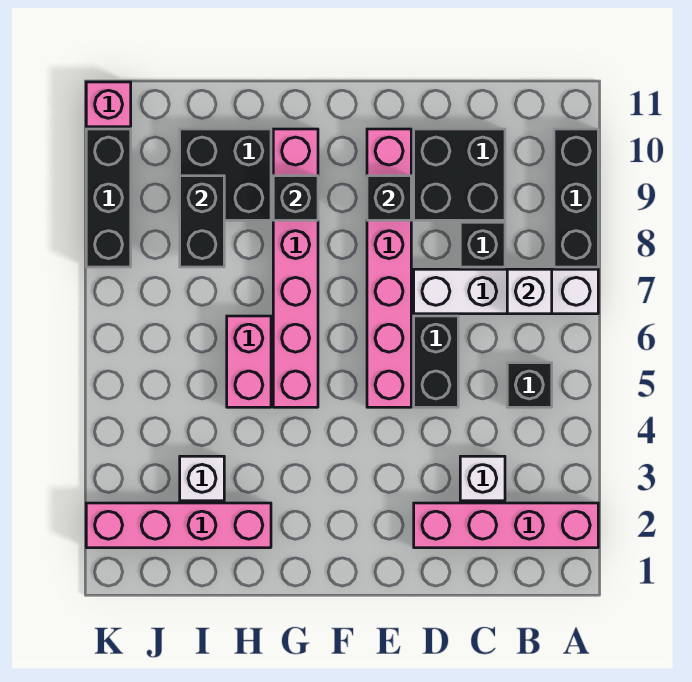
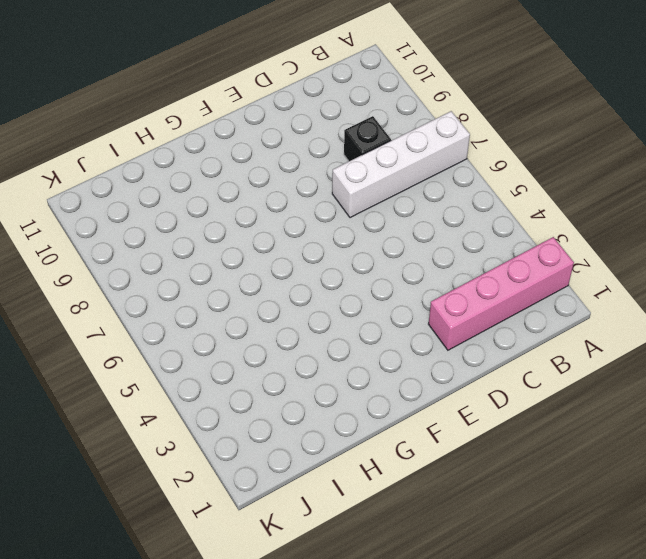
none -> black 1x3 brick [554,129,598,267]
none -> black 1x1 brick [507,363,552,407]
none -> white 1x1 brick [460,456,505,501]

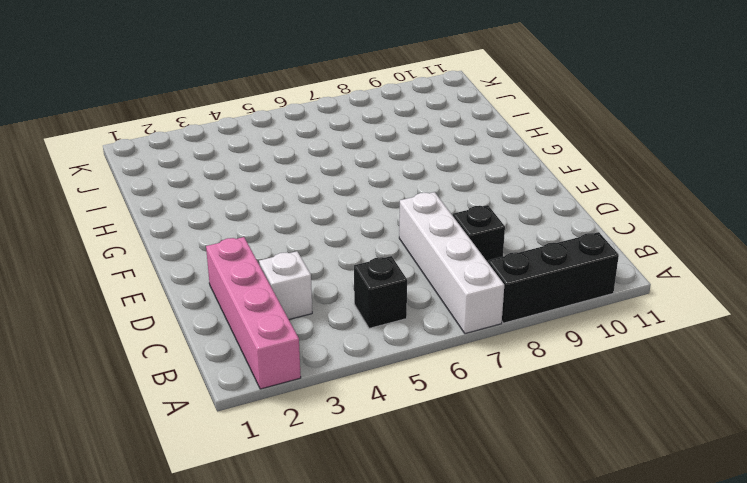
none -> black 2x2 brick [414,129,505,220]
none -> black 1x2 brick [414,316,458,407]
none -> pink 1x6 brick [367,129,411,407]

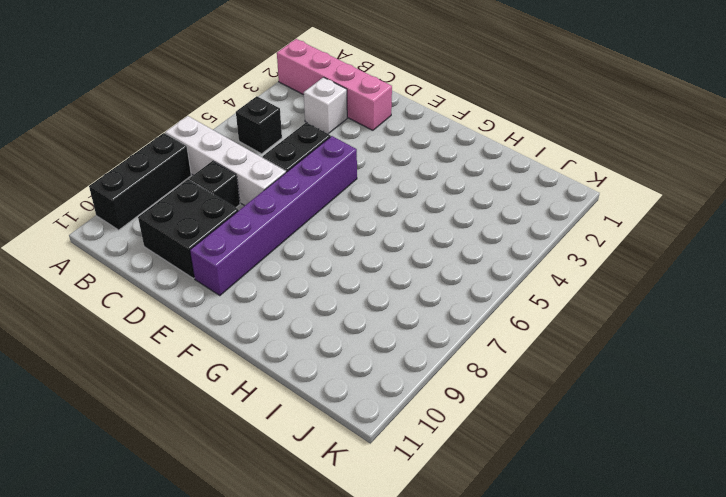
purple 1x6 brick [190,136,357,296] -> pink 1x6 brick [367,129,411,407]
none -> pink 1x6 brick [273,129,318,407]
none -> pink 1x4 brick [86,503,271,548]
none -> pink 1x2 brick [227,316,271,407]

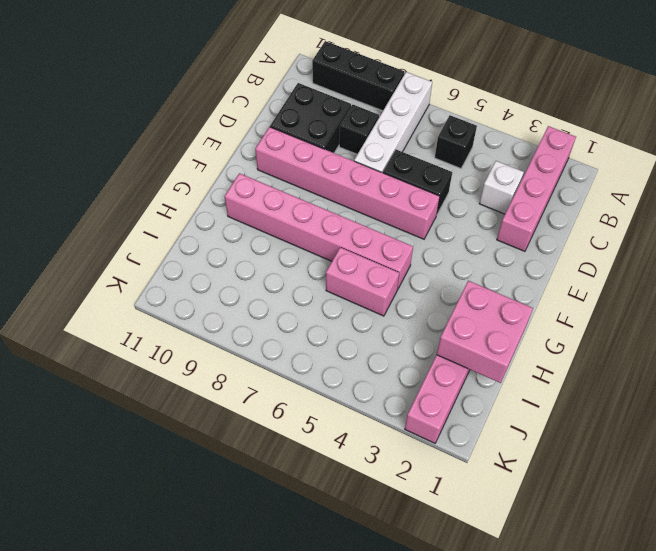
pink 2x2 brick [437,281,533,383] -> none
none -> black 2x2 brick [180,129,271,220]
none -> white 1x1 brick [180,456,224,501]
none -> black 1x3 brick [86,129,131,267]

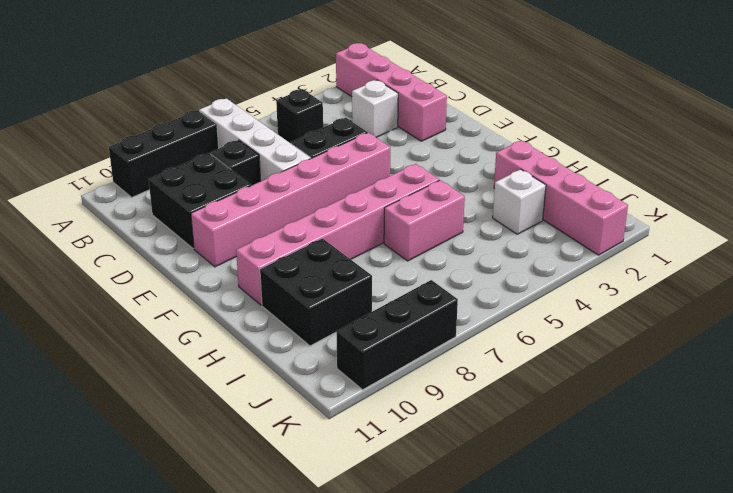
none -> pink 1x1 brick [86,82,131,127]
none -> white 1x1 brick [507,269,552,314]
none -> black 1x1 brick [367,176,411,220]

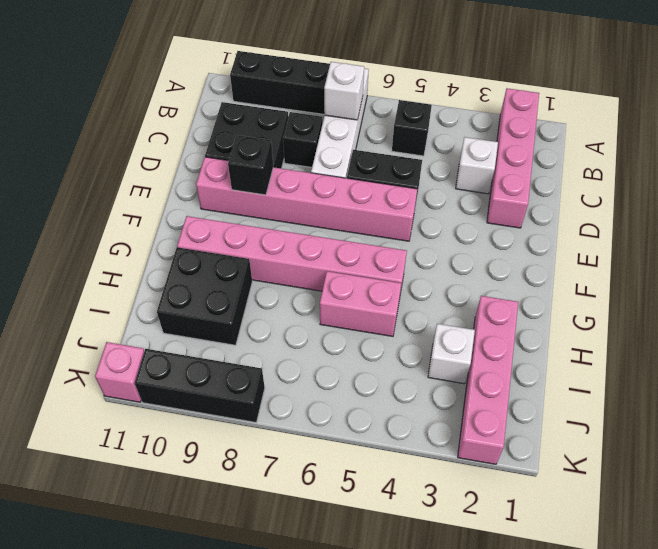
none -> black 1x1 brick [273,176,318,220]
none -> black 1x2 brick [180,176,224,267]

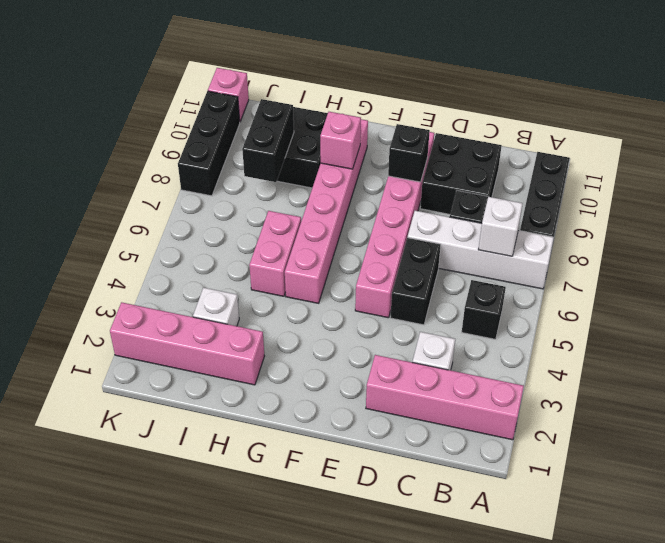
pink 1x1 brick [320,112,361,169] -> black 1x1 brick [273,176,318,220]

